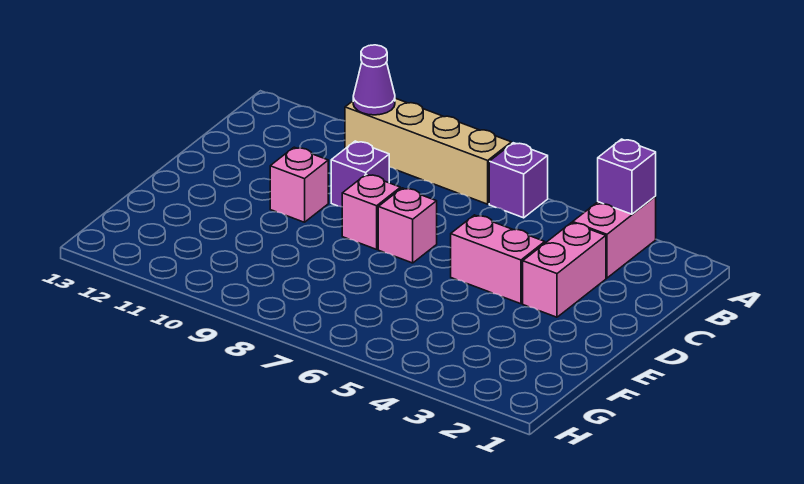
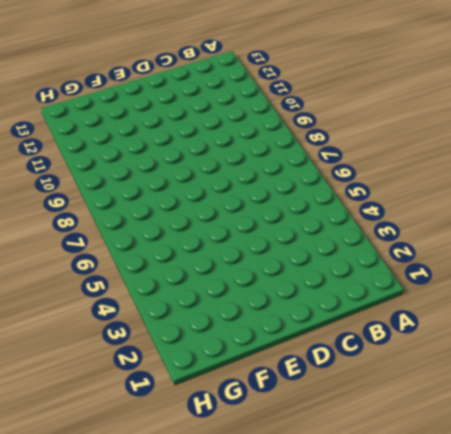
none -> pink 1x2 brick [573,196,656,278]
none -> purple 1x1 brick [489,143,548,218]

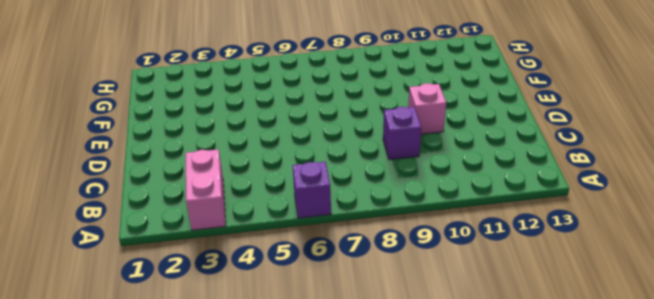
none -> tan 1x4 brick [345,98,511,204]
none -> pink 1x2 brick [523,223,606,317]

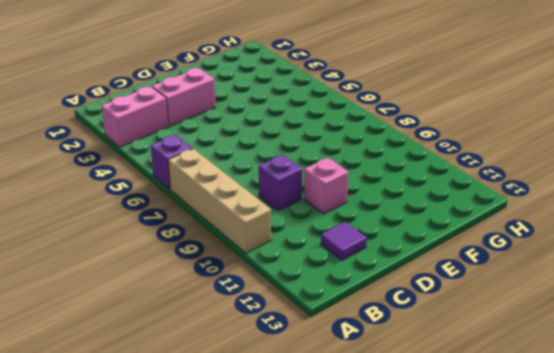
purple 1x1 tile [321,222,367,260] -> none
none -> pink 1x2 brick [451,215,545,304]
none -> pink 1x1 brick [378,188,437,263]

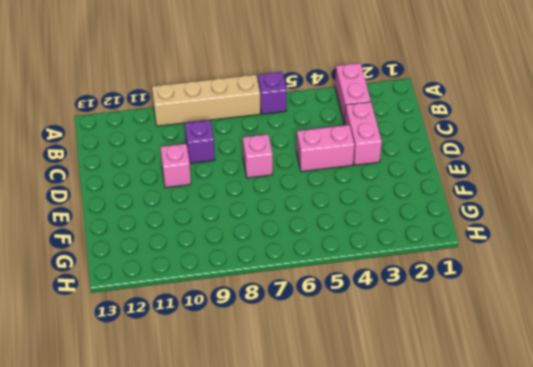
none -> pink 1x1 brick [342,174,400,249]
none -> purple 1x1 brick [598,139,656,214]

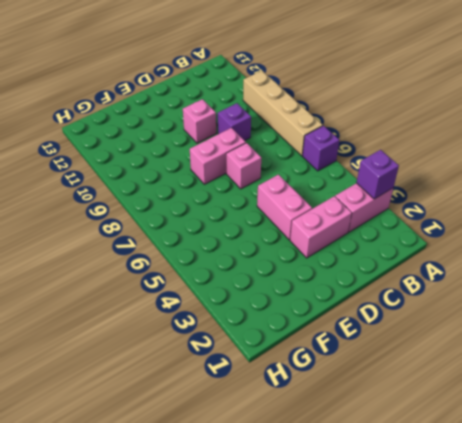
pink 1x2 brick [190,128,246,184] -> pink 1x1 brick [342,174,400,249]
none -> purple 1x1 cone [353,45,395,115]

